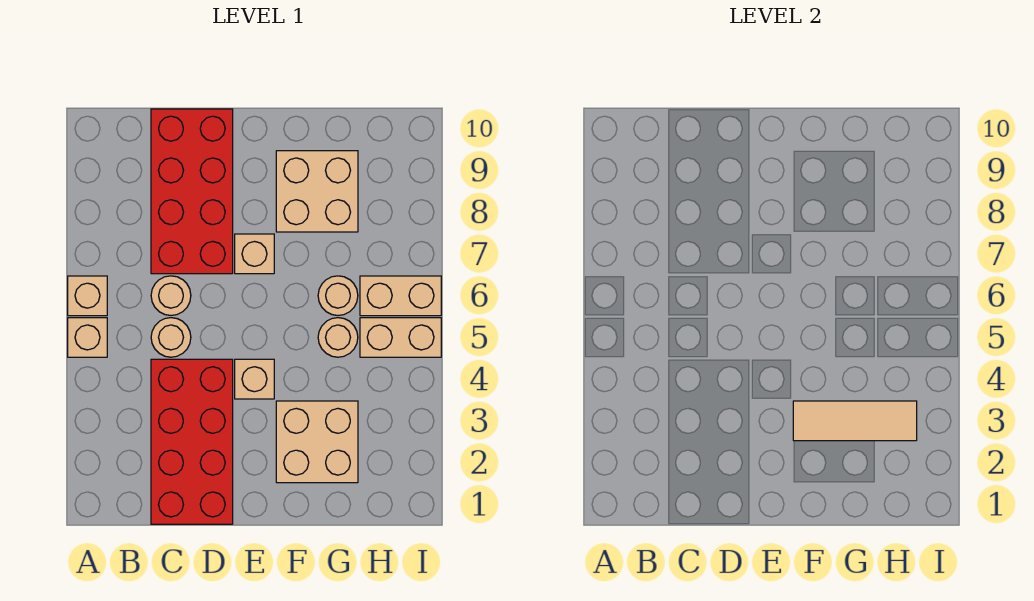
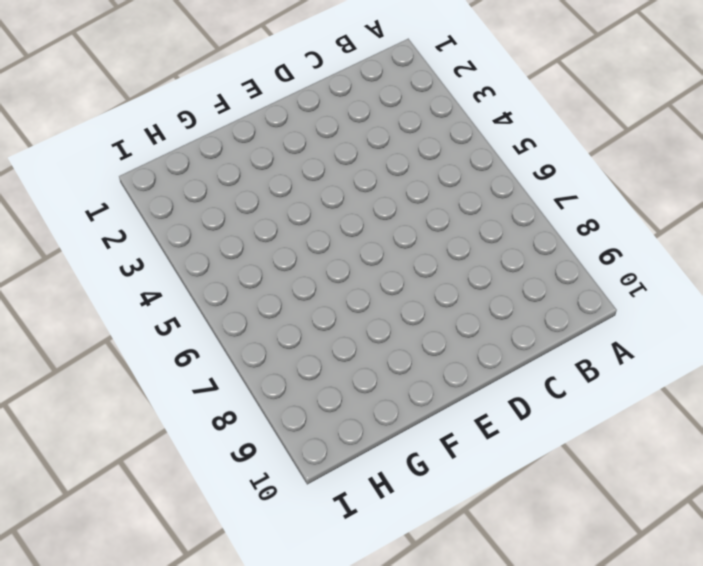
none -> tan 1x1 brick [68,318,107,357]
none -> tan 1x1 brick [68,276,107,316]
none -> red 2x4 brick [151,359,233,524]

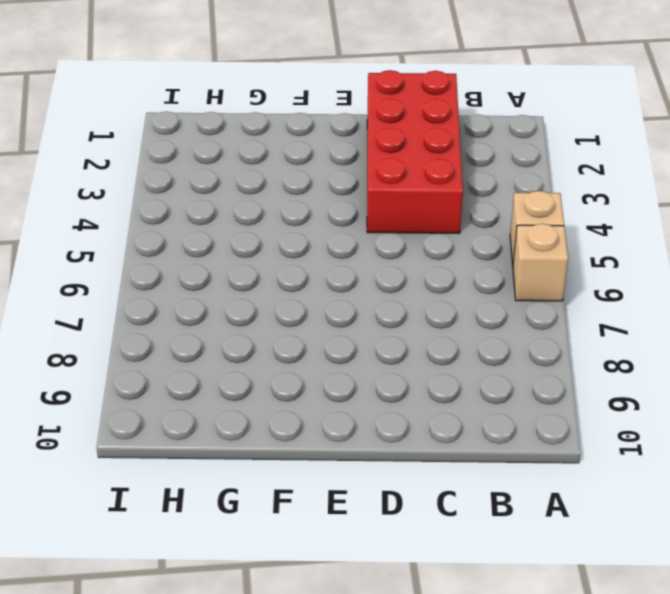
none -> tan 1x1 round brick [151,318,191,357]
none -> tan 1x1 round brick [151,276,191,315]
none -> red 2x4 brick [151,109,233,274]

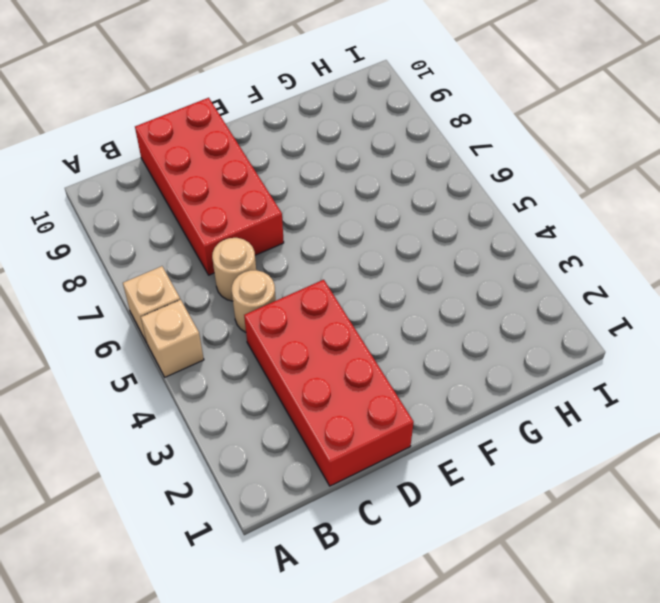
none -> tan 1x1 brick [235,359,274,399]
none -> tan 1x1 brick [235,234,274,274]
none -> tan 2x2 brick [276,401,358,483]

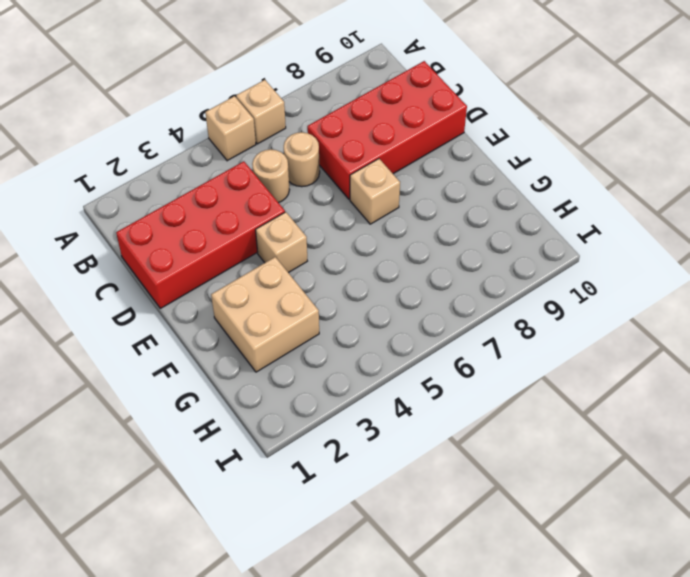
none -> tan 2x2 brick [276,151,358,232]
none -> tan 1x1 round brick [318,318,358,357]
none -> tan 1x1 round brick [318,276,358,315]

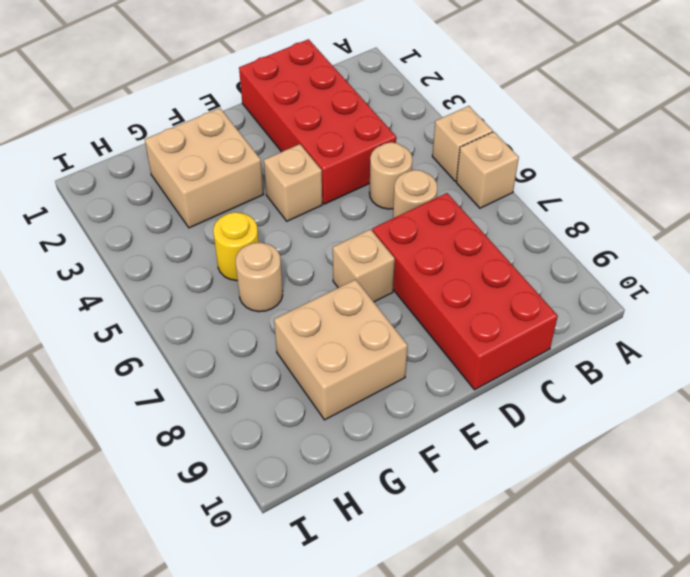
yellow 1x1 round brick [213,212,259,281] -> tan 1x1 round brick [318,318,358,357]
none -> tan 1x2 brick [360,318,441,357]
none -> tan 1x2 brick [360,276,441,316]
none -> tan 1x3 tile [793,401,917,441]

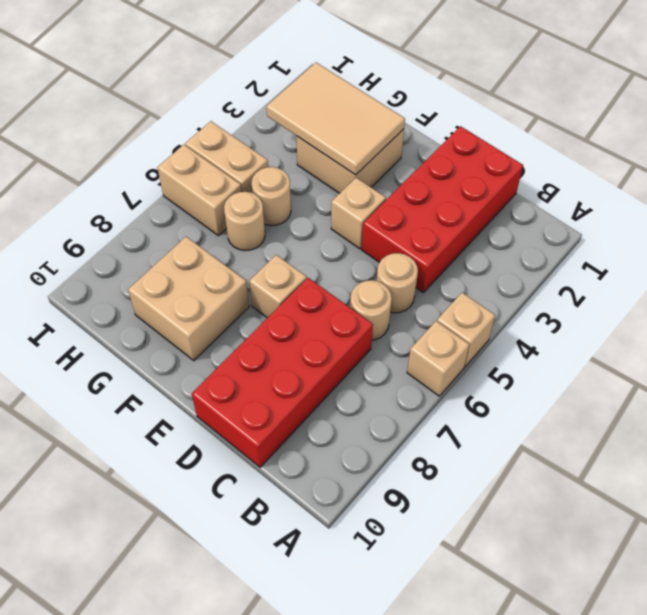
tan 2x3 tile [266,63,405,175] -> tan 1x3 tile [793,401,917,441]

